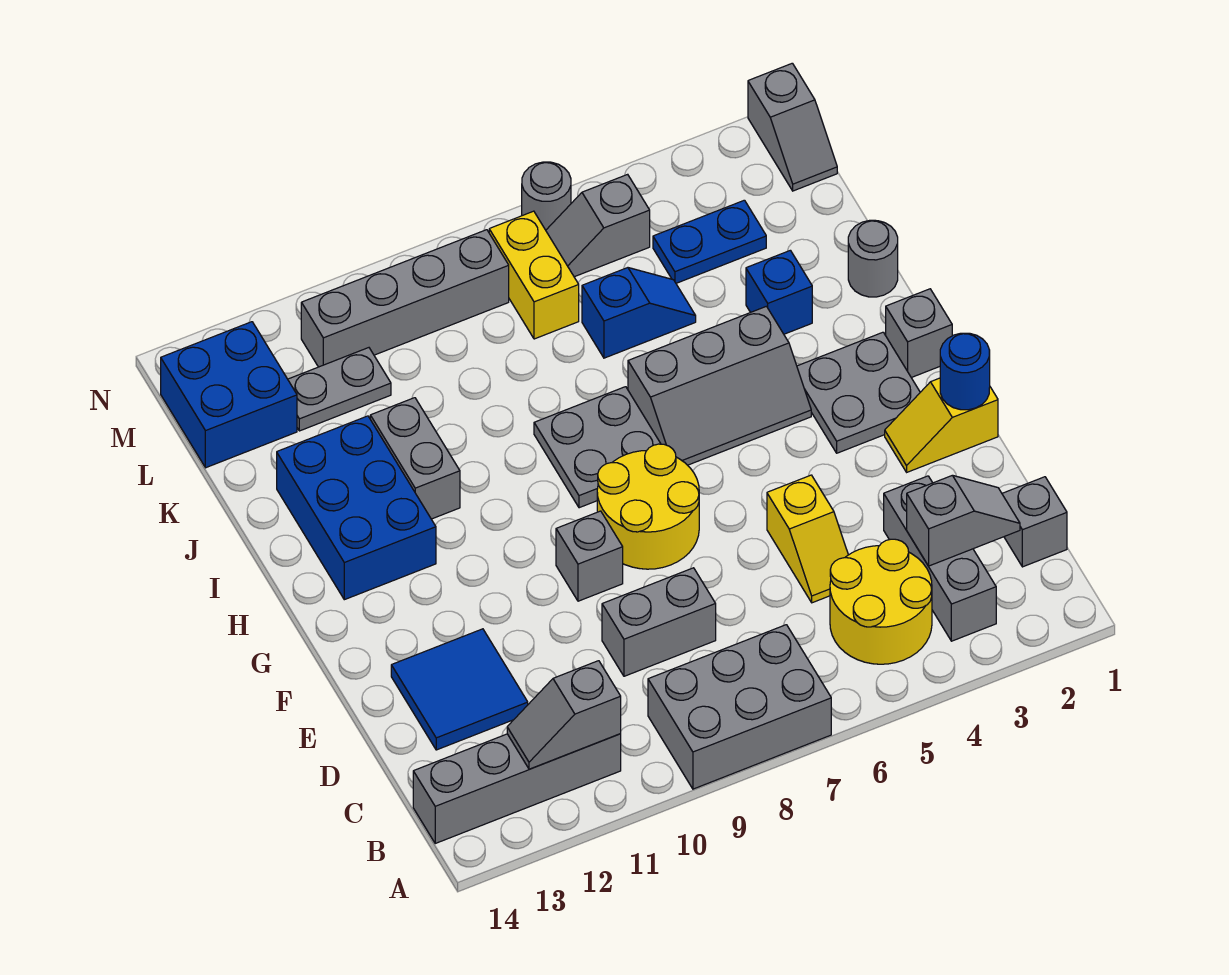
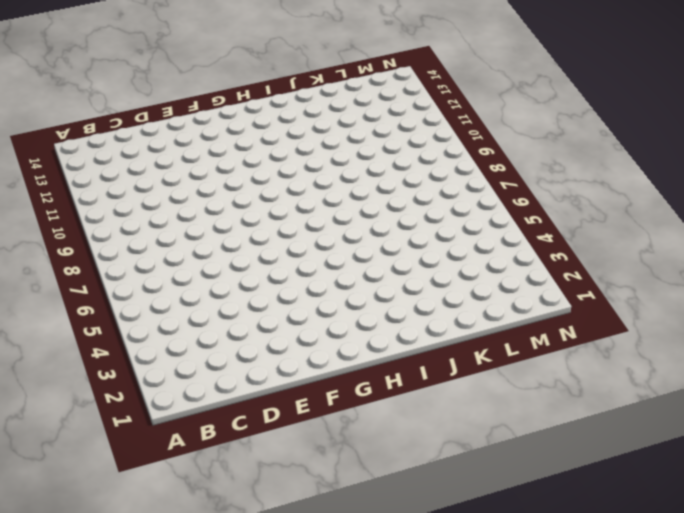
none -> grey 2x3 brick [648,625,831,789]
none -> grey 1x3 brick [884,476,996,641]
none -> yellow 2x2 round brick [830,539,932,664]
none -> grey 1x4 brick [413,734,621,843]

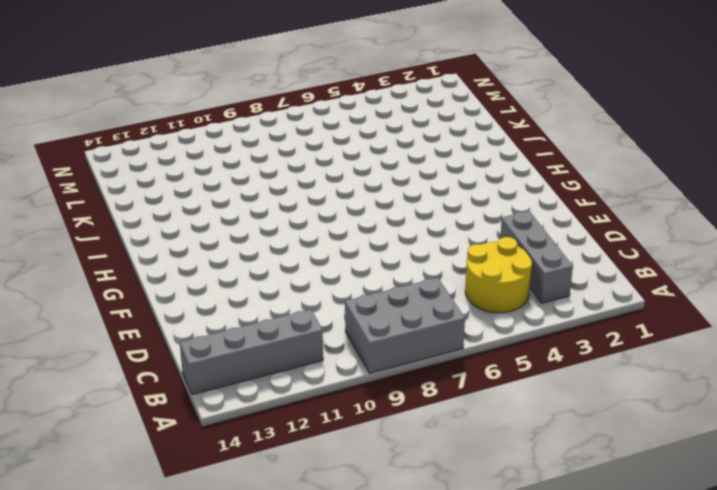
none -> grey 1x1 brick [1002,477,1067,567]
none -> yellow 1x2 slope [767,475,848,603]
none -> grey 1x2 brick [602,568,716,676]
none -> blue 2x2 tile [391,629,528,750]

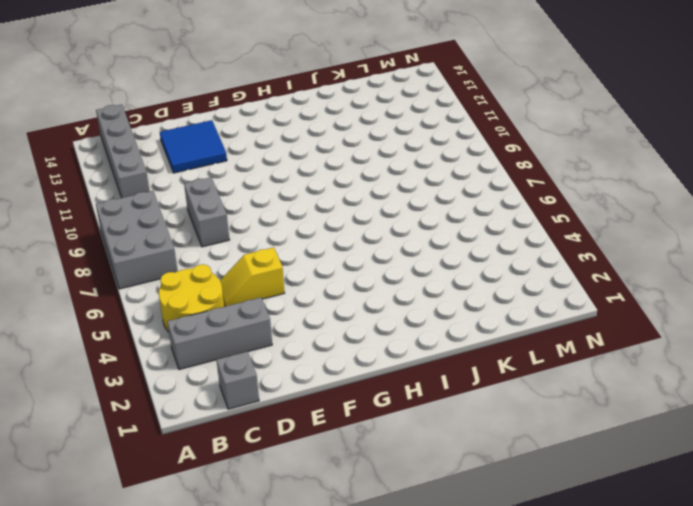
none -> yellow 1x2 slope [885,378,998,472]
none -> yellow 2x2 round brick [597,444,699,569]
none -> grey 1x1 brick [556,511,623,601]
none -> grey 2x2 plate [797,332,920,453]

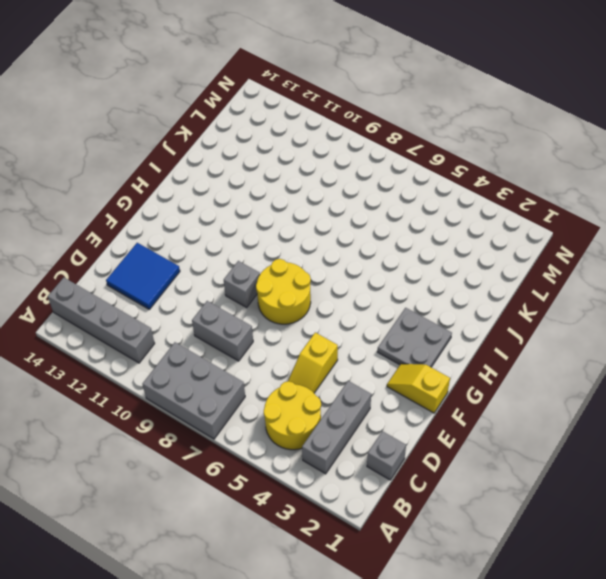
none -> grey 1x1 brick [886,289,952,378]
none -> grey 2x3 slope [628,306,811,465]
none -> grey 2x2 plate [534,387,661,508]
none -> blue 2x3 brick [277,416,436,600]

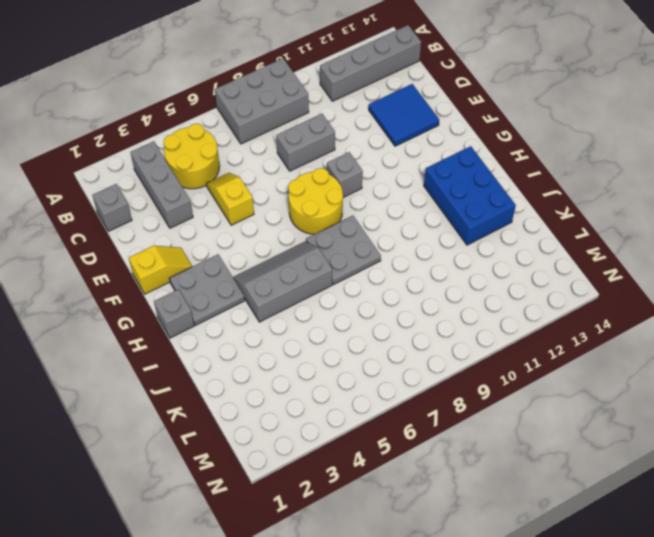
none -> grey 1x2 brick [370,398,460,519]
none -> grey 1x1 round brick [848,220,898,297]
none -> blue 1x1 brick [746,250,812,334]
none -> blue 1x2 slope [582,268,696,358]

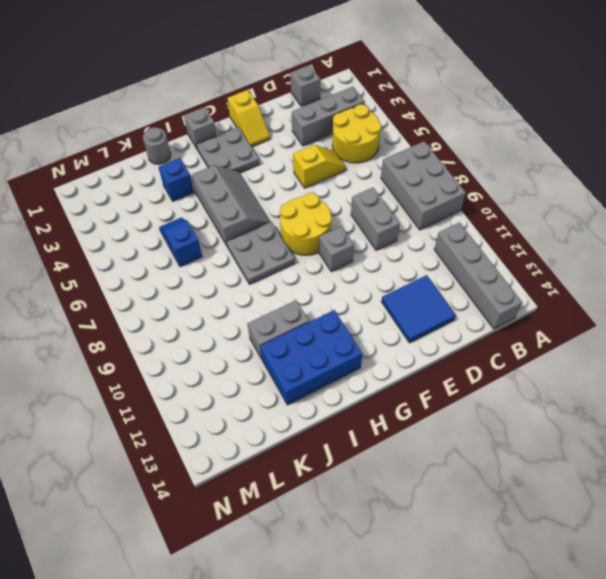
none -> blue 1x2 plate [653,200,766,283]
none -> yellow 1x2 brick [489,211,579,339]
none -> grey 1x2 plate [288,348,391,431]
none -> blue 2x2 brick [161,322,297,468]

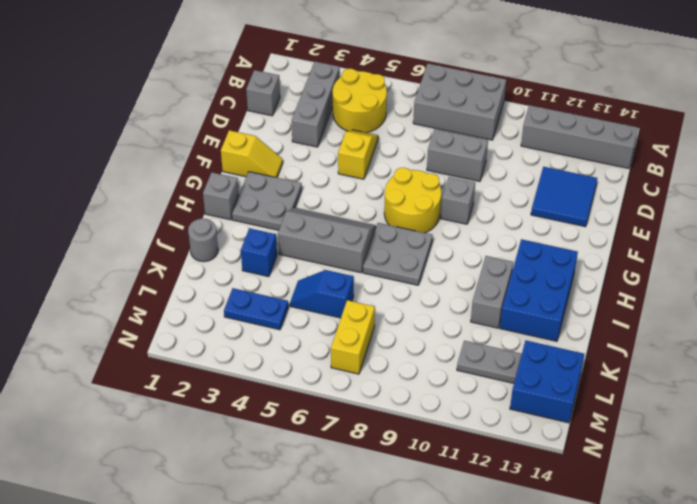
none -> grey 1x2 slope [748,63,837,191]
none -> grey 1x2 slope [546,174,650,277]
none -> grey 1x4 brick [301,230,509,367]
none -> grey 1x1 round brick [522,162,571,230]

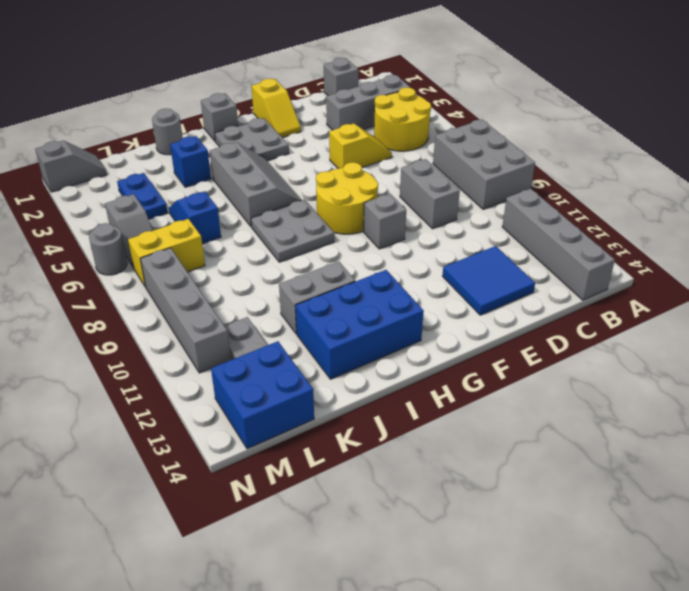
none -> grey 1x2 slope [507,661,621,769]
none -> grey 1x2 slope [907,475,1020,566]
none -> blue 1x1 round brick [940,333,990,410]

